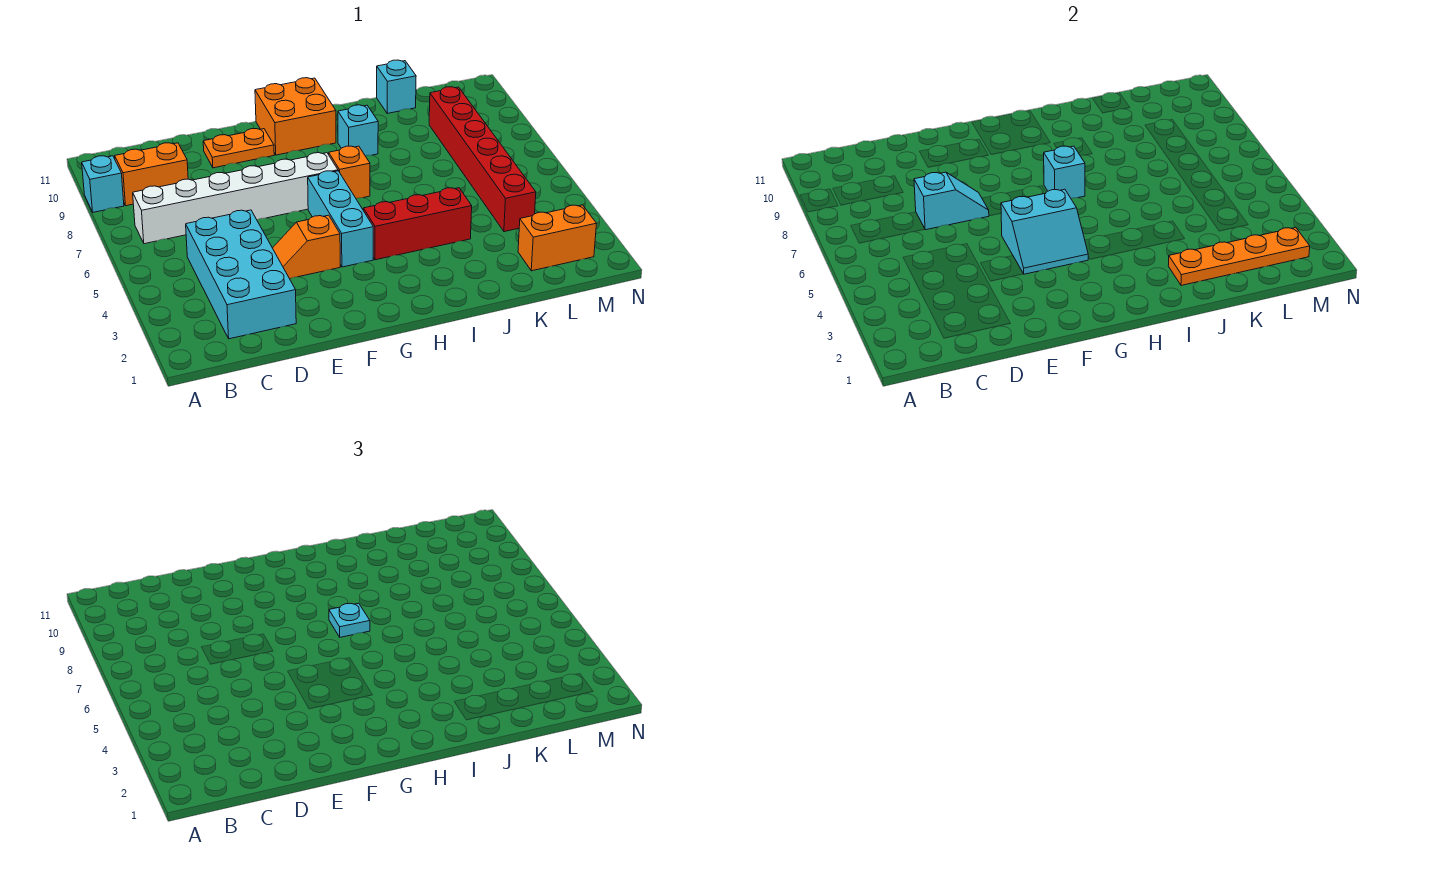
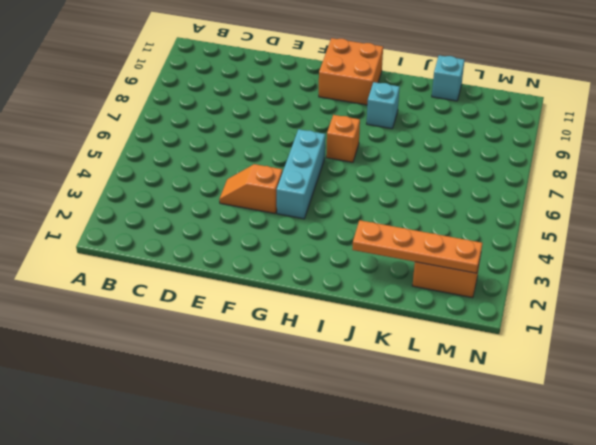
none -> cyan 1x1 brick [82,156,124,212]
none -> white 1x6 brick [133,153,338,244]
none -> orange 1x2 brick [115,143,188,206]

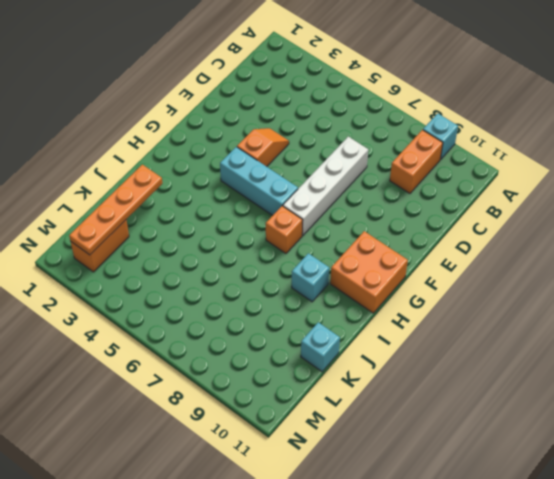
white 1x4 brick [283,137,368,236] -> white 1x6 brick [133,153,338,244]
none -> cyan 2x4 brick [186,210,296,339]
none -> orange 1x2 plate [203,129,274,168]
none -> red 1x3 brick [363,188,472,260]

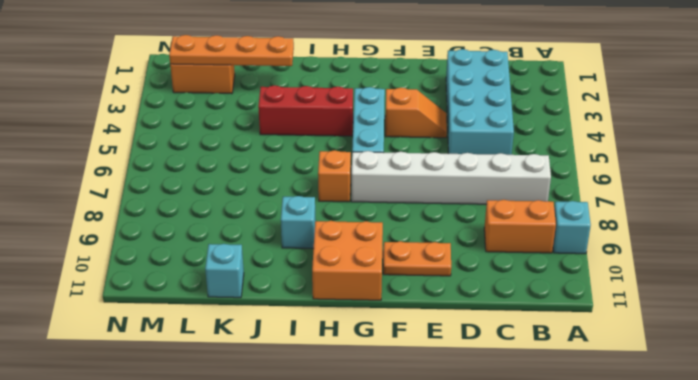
none -> red 1x6 brick [429,87,536,232]
none -> cyan 1x2 slope [914,172,989,230]
none -> cyan 2x2 slope [1001,189,1088,274]

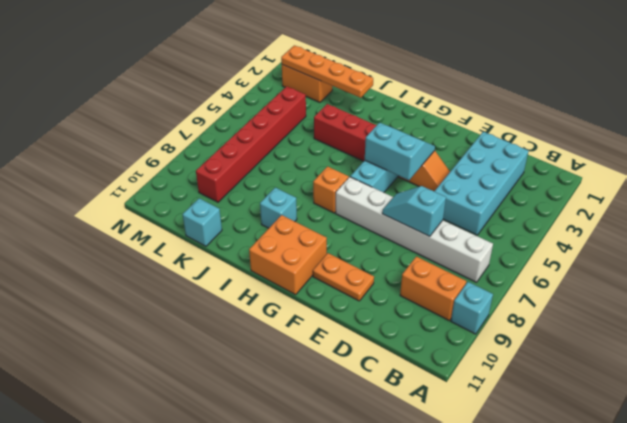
none -> cyan 1x1 brick [1044,146,1085,198]
none -> cyan 1x1 plate [329,603,370,637]

